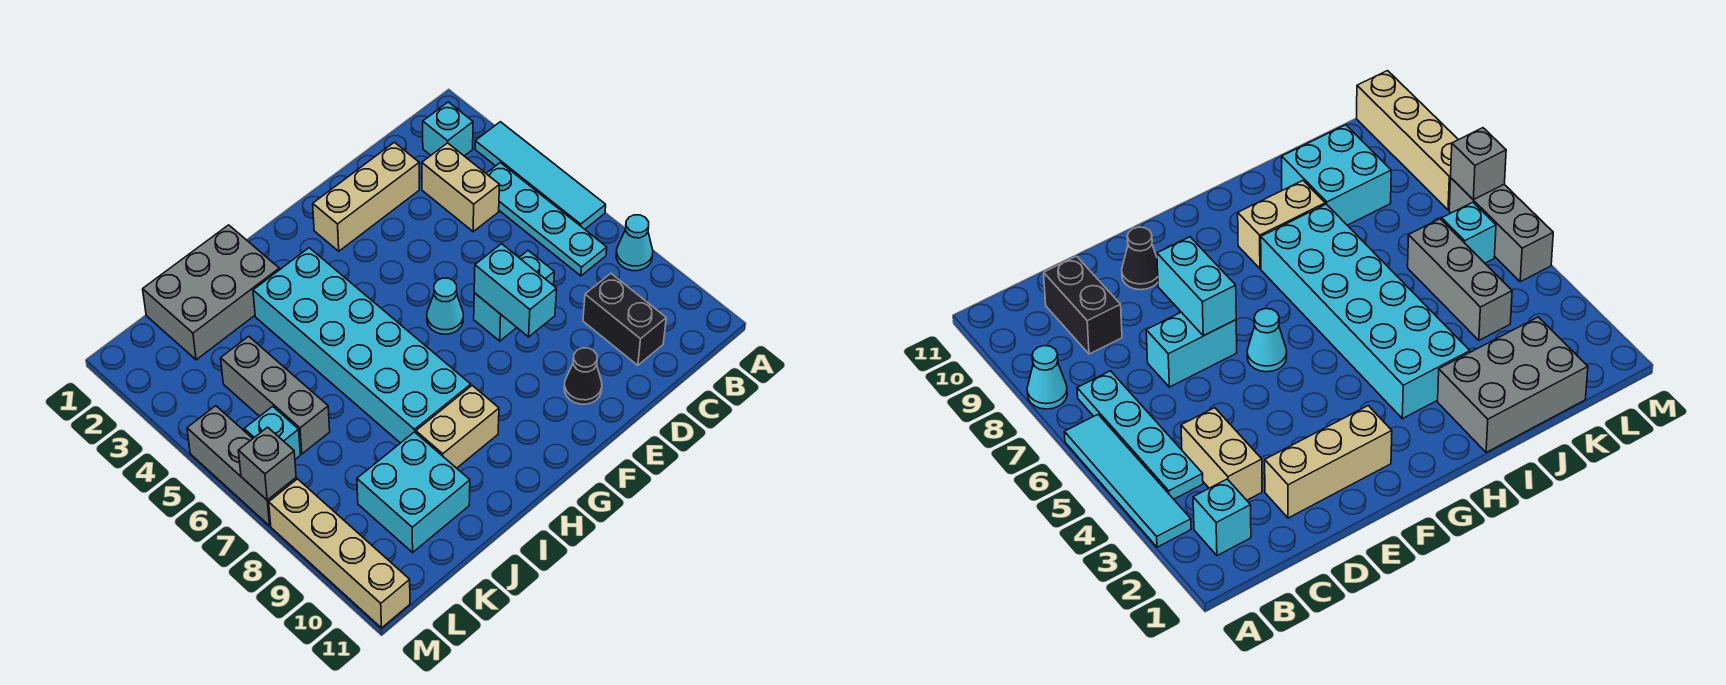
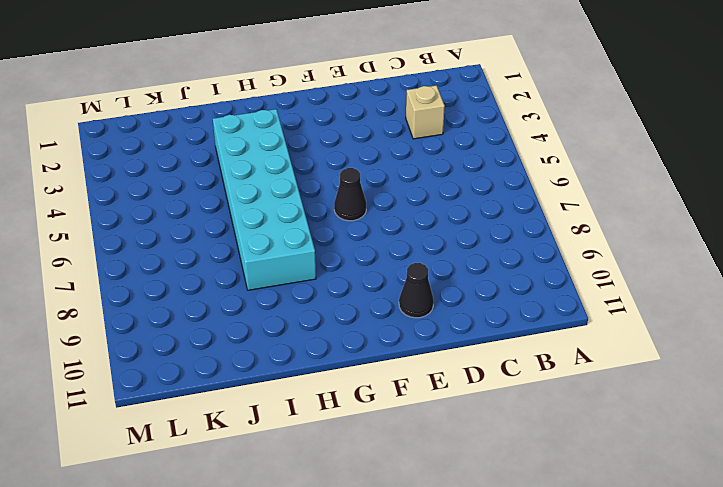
tan 1x1 brick [406,85,445,139] -> tan 1x2 brick [422,143,500,232]
black 1x1 cone [334,168,366,221] -> cyan 1x1 cone [427,278,463,334]
none -> cyan 1x4 tile [475,122,606,229]
none -> cyan 1x1 cone [616,215,653,271]
none -> cyan 1x1 brick [423,102,473,156]

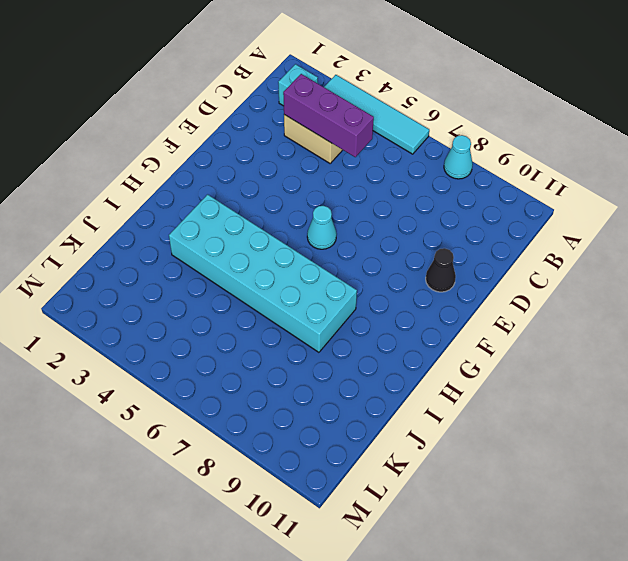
purple 1x3 brick [283,74,374,157] -> none
none -> cyan 1x4 plate [486,163,607,276]
none -> black 1x2 brick [583,274,666,365]
none -> tan 1x3 brick [313,142,419,251]

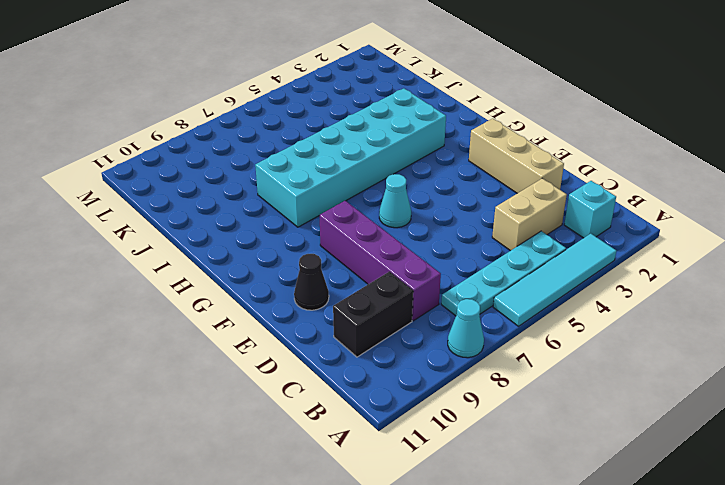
purple 1x4 brick [319,201,441,321] -> none
none -> cyan 1x2 brick [474,251,554,341]
none -> tan 1x2 brick [416,386,499,468]
none -> grey 2x3 brick [143,225,279,360]

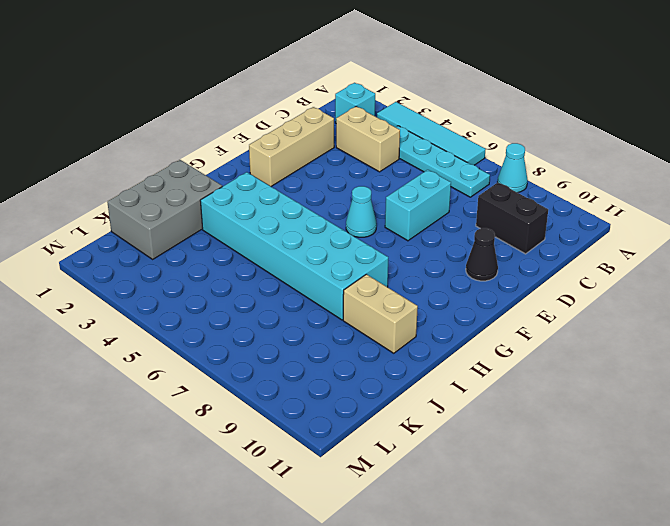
tan 1x2 brick [343,274,418,353] -> tan 1x2 brick turned to [416,386,499,468]
none -> cyan 2x2 brick [357,432,470,552]
none -> grey 1x3 brick [221,336,330,454]
none -> cyan 1x1 brick [244,406,300,459]

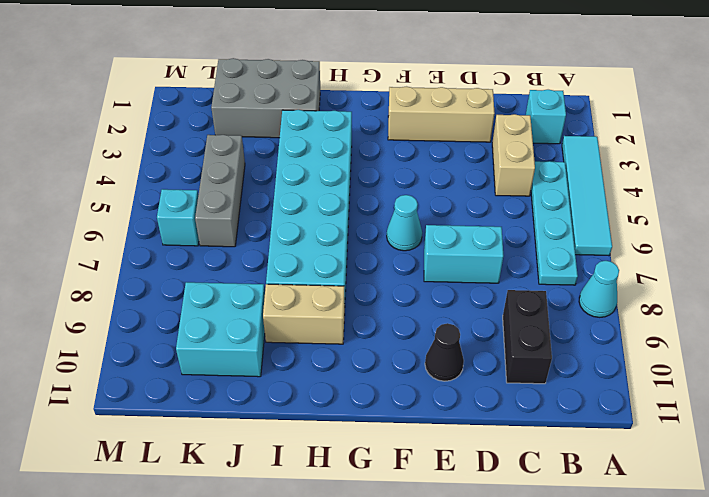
none -> grey 1x3 brick [187,406,296,526]
none -> tan 1x4 brick [269,479,410,628]
none -> cyan 1x2 brick [474,244,557,337]

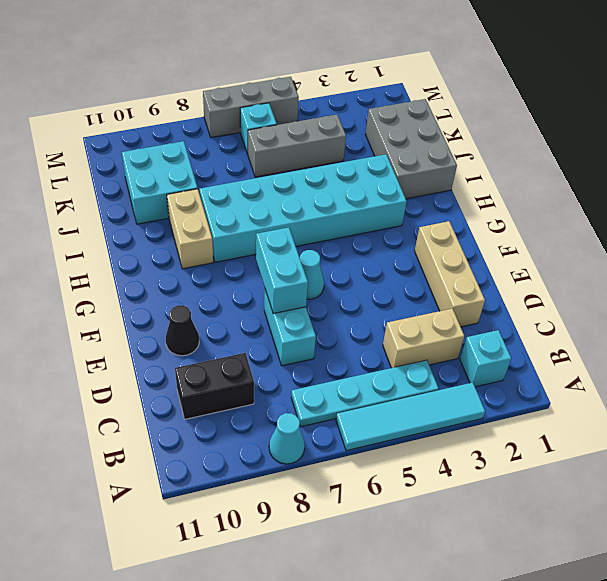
cyan 1x2 brick [256,227,308,314] -> cyan 1x2 brick turned to [474,244,557,337]
none -> tan 1x4 brick [269,479,410,628]
none -> grey 1x1 brick [238,427,296,500]

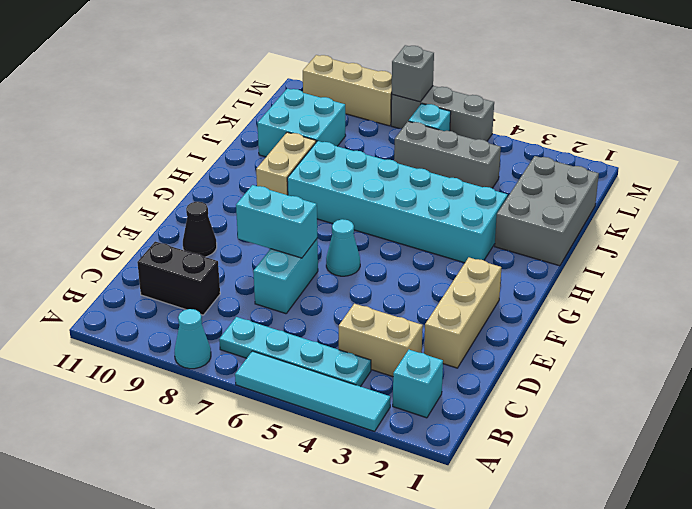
tan 1x3 brick [303,55,392,126] -> tan 1x4 brick [269,479,410,628]

